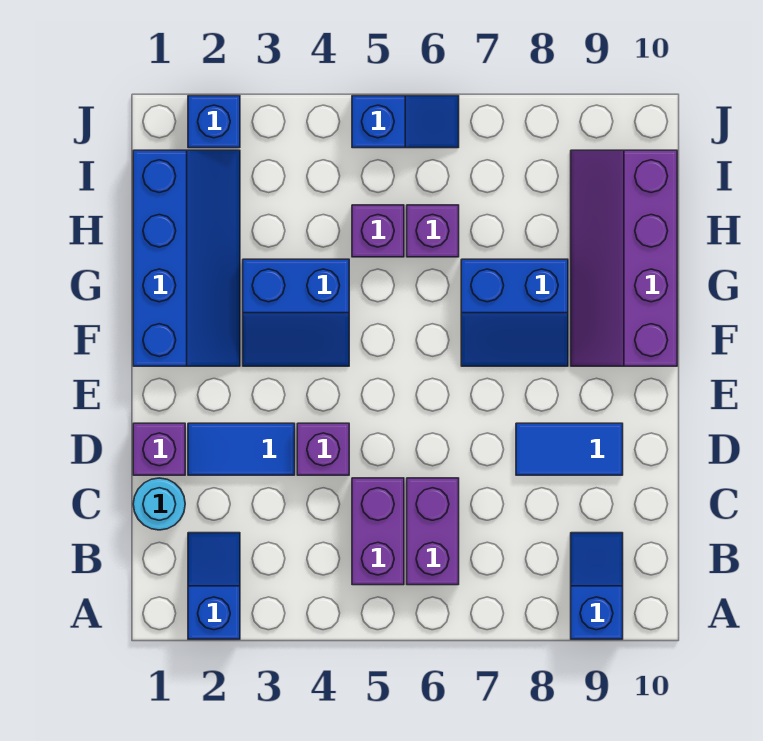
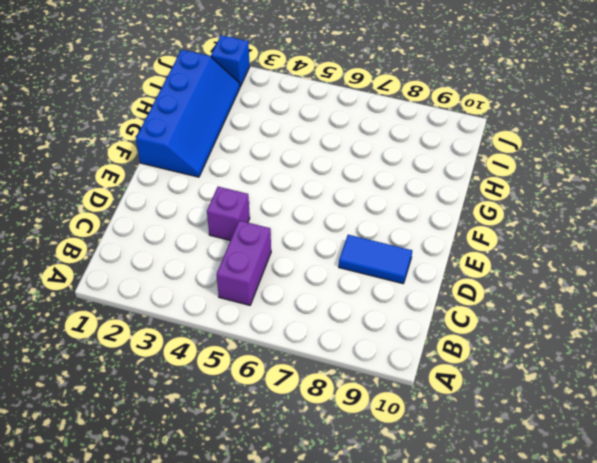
none -> blue 1x2 slope [188,533,240,639]
none -> blue 1x2 slope [571,533,623,639]
none -> purple 1x2 brick [407,478,459,585]

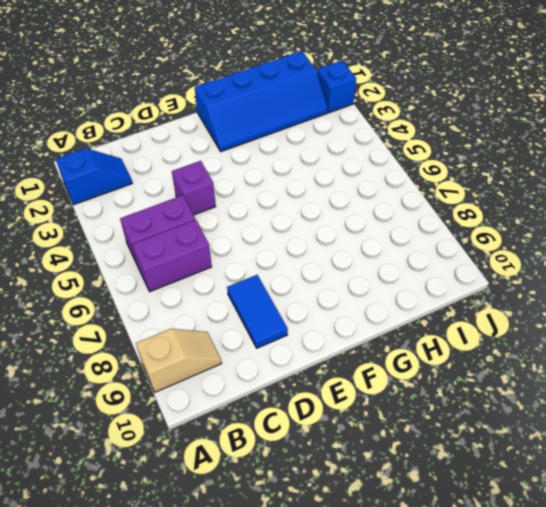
tan 1x2 slope [136,329,222,392] -> blue 1x2 slope [571,533,623,639]
none -> cyan 1x1 round brick [133,478,185,530]
none -> purple 1x1 brick [133,423,185,475]
none -> blue 1x2 tile [188,423,295,475]

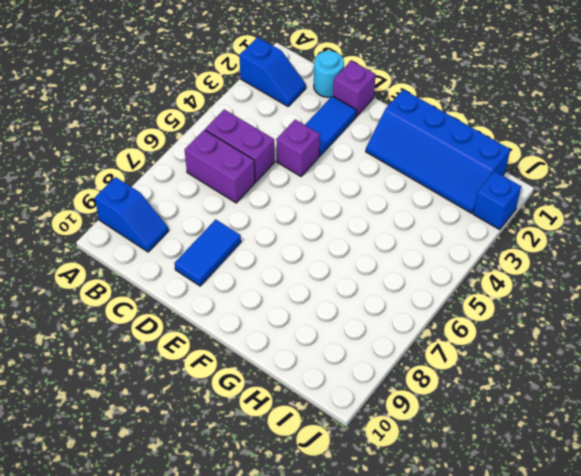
none -> blue 2x2 slope [243,259,349,366]
none -> blue 2x2 slope [461,259,568,366]
none -> purple 2x4 slope [571,150,677,366]

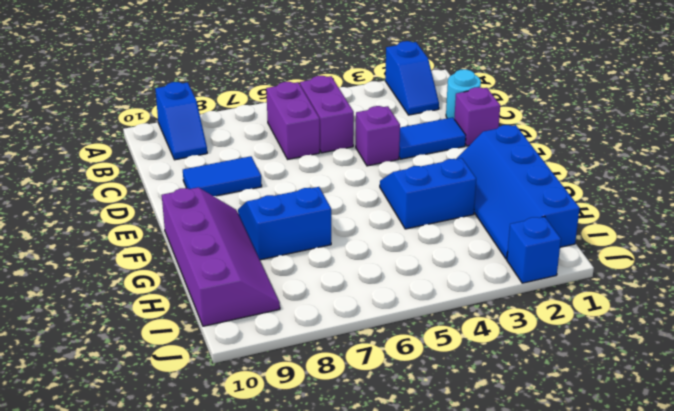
none -> purple 1x1 brick [352,205,404,257]
none -> purple 1x1 brick [407,205,459,257]
none -> blue 1x2 slope [352,96,459,148]

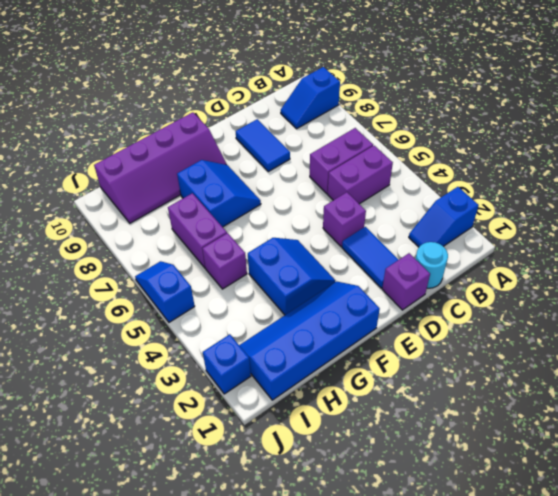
purple 1x2 brick [168,193,227,268] -> purple 1x1 brick [407,205,459,257]

